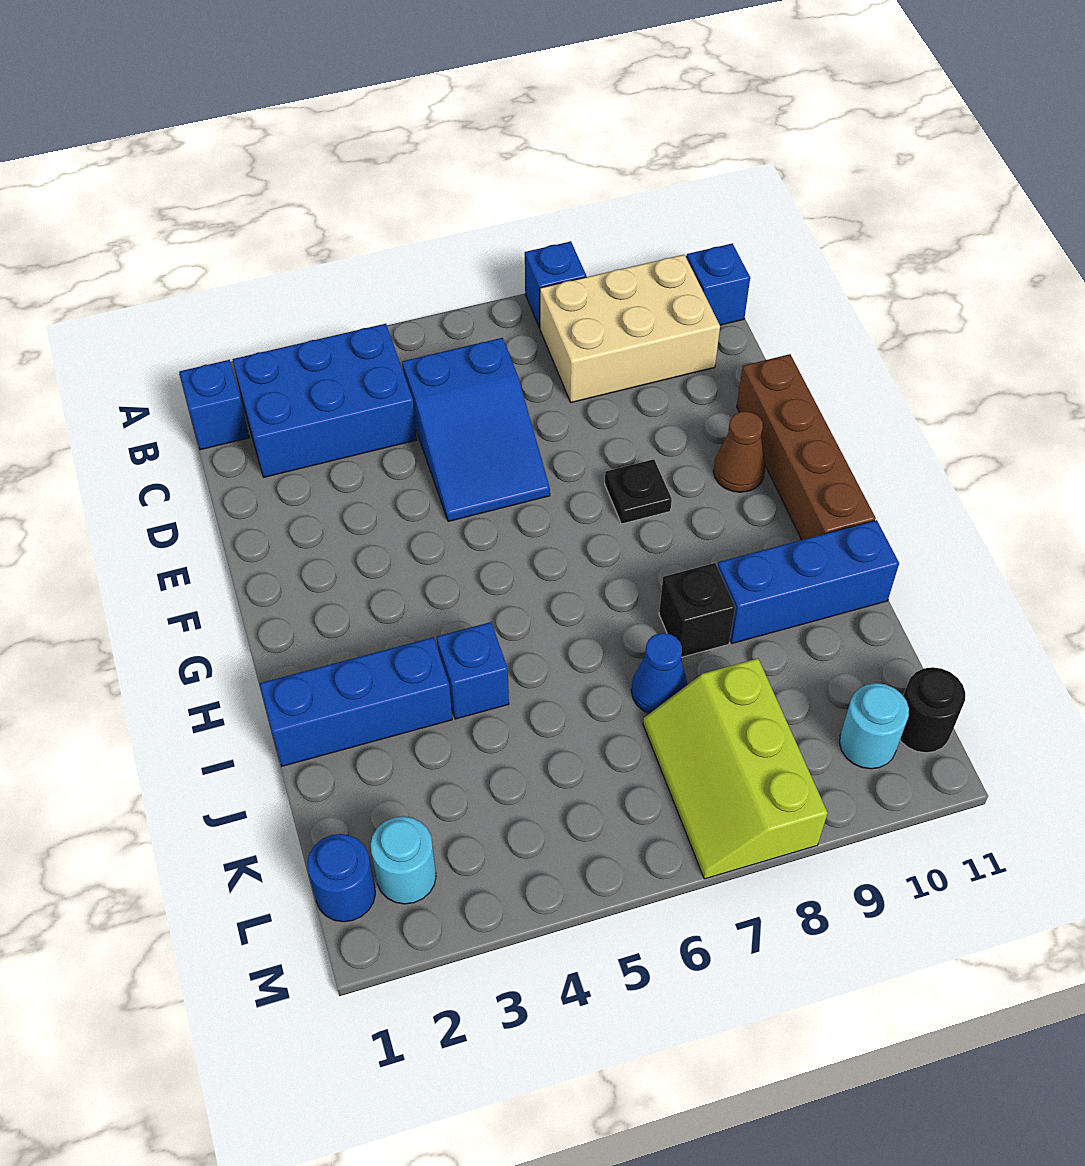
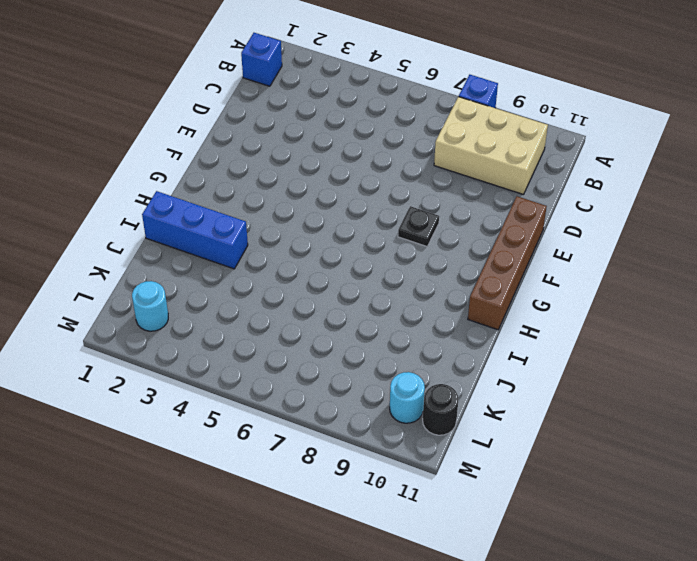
none -> blue 2x3 brick [232,324,417,477]
none -> blue 1x1 brick [687,243,750,325]
none -> blue 2x3 slope [402,338,550,522]

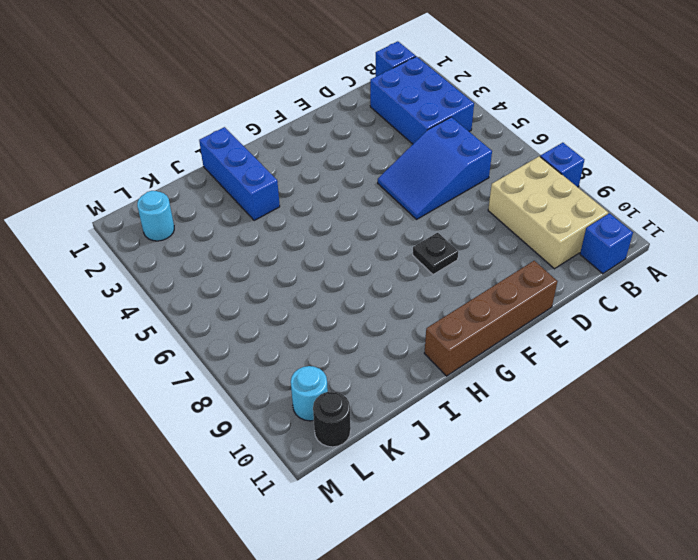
none -> brown 1x1 cone [713,411,766,492]
none -> blue 1x1 brick [437,622,509,719]
none -> black 1x1 brick [659,563,735,657]

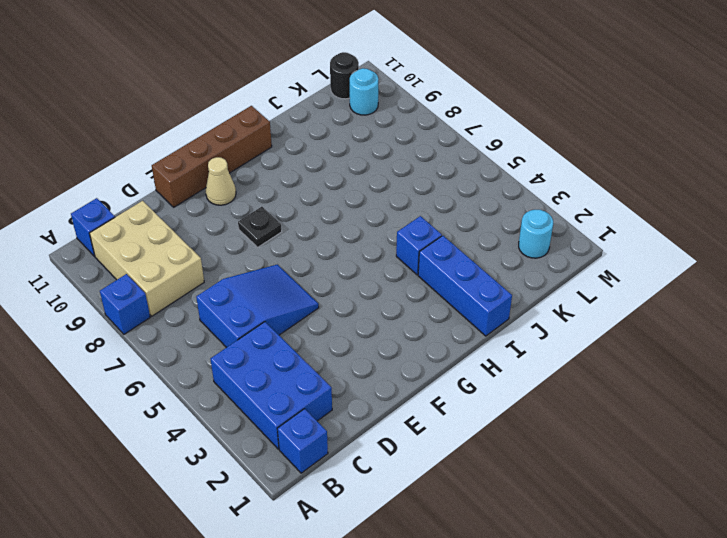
tan 1x1 cone [206,157,236,205] -> brown 1x1 cone [713,411,766,492]
none -> black 1x1 brick [659,563,735,657]
none -> blue 1x3 brick [717,520,899,643]
none -> blue 1x1 cone [631,633,688,714]

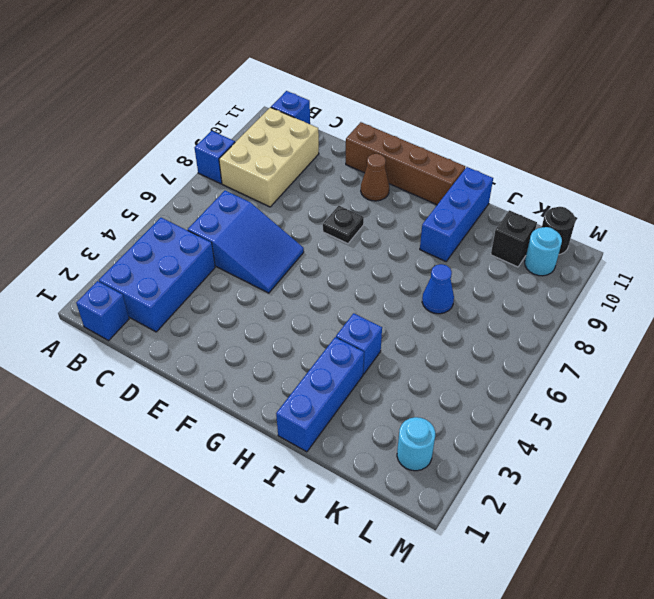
black 1x1 brick [491,210,537,267] -> black 1x1 brick moved to [659,563,735,657]
none -> lime 2x3 slope [643,658,828,879]
none -> blue 1x1 round brick [307,834,376,922]

